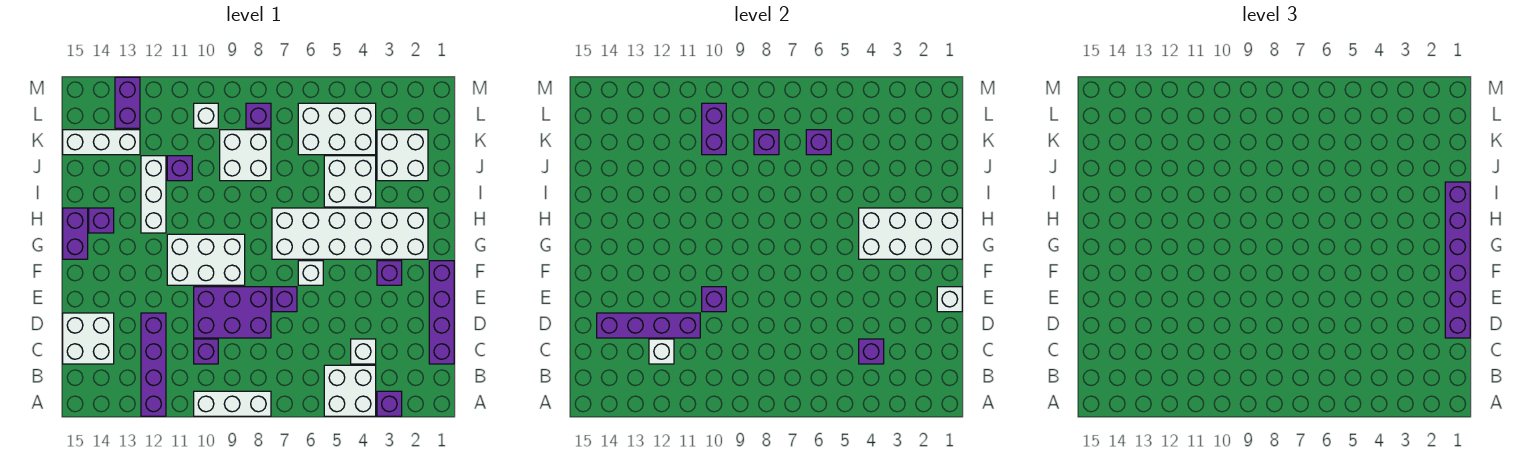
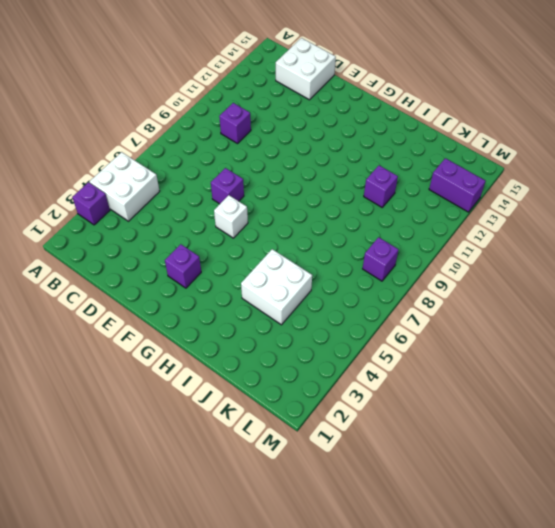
none -> white 1x3 brick [194,391,271,416]
none -> purple 1x4 brick [141,313,166,416]
none -> purple 1x4 brick [429,261,454,364]
none -> white 1x1 brick [351,339,376,364]

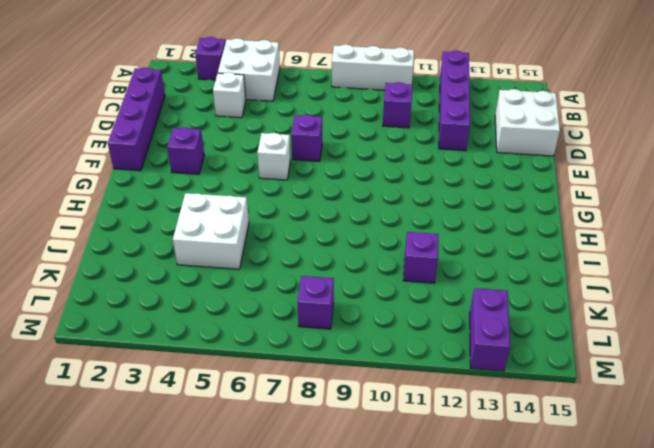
none -> purple 2x3 brick [194,287,271,338]
none -> white 2x3 brick [167,234,245,285]
none -> white 2x6 brick [272,208,428,259]
none -> purple 1x2 brick [63,208,88,259]

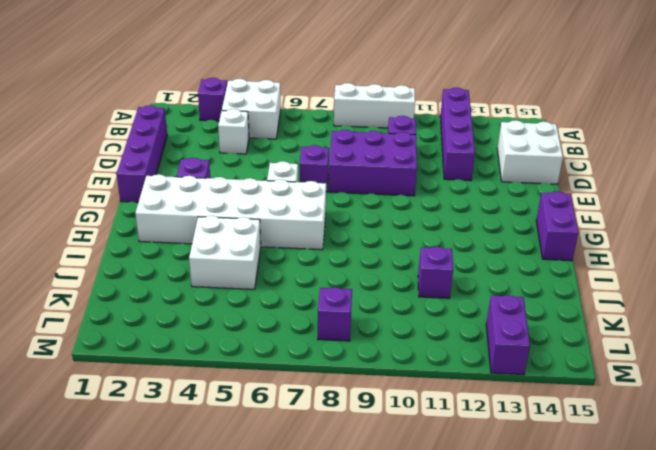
none -> white 2x3 brick [167,234,245,285]
none -> white 1x3 brick [141,156,166,233]
none -> purple 1x1 brick [89,208,114,233]
none -> white 2x2 brick [377,130,428,181]

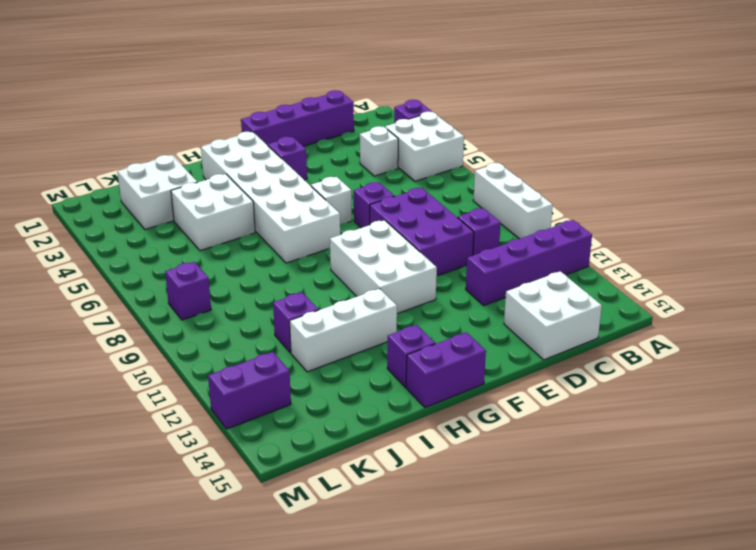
none -> white 2x2 brick [220,130,271,181]
none -> white 2x3 brick [298,103,376,155]
none -> white 1x3 brick [63,130,140,155]
none -> white 1x1 brick [194,103,218,128]

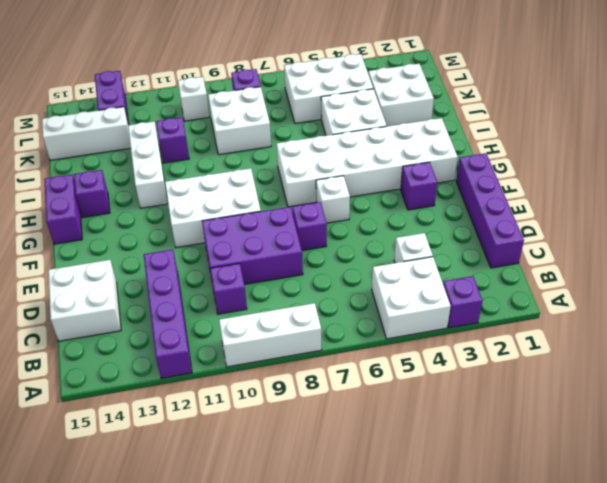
none -> purple 1x1 brick [859,339,884,364]
none -> white 1x1 brick [649,339,674,364]
none -> purple 1x4 brick [597,313,700,338]
none -> white 1x1 brick [937,287,962,312]

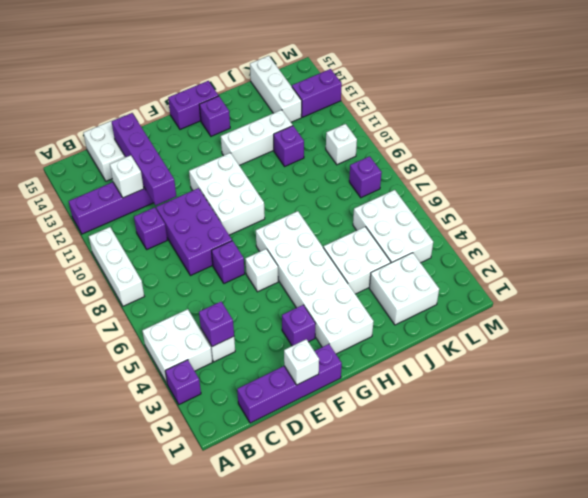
none -> white 2x2 brick [220,130,271,181]
none -> purple 1x1 brick [702,287,726,312]
none -> white 2x4 brick [859,208,962,259]
none -> purple 1x1 brick [806,130,831,155]

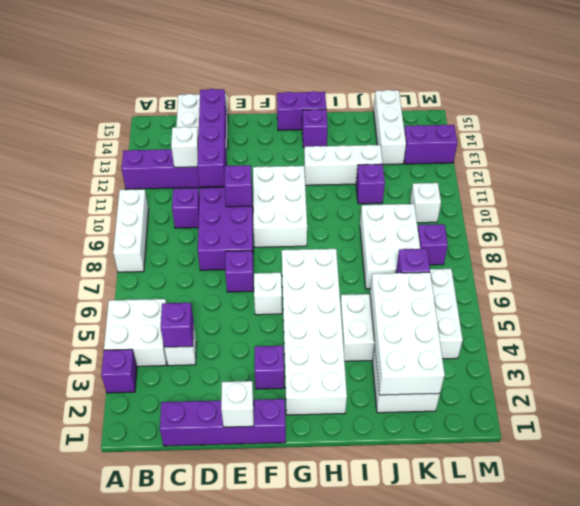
white 2x4 brick [370,272,445,395] -> white 2x4 brick moved to [859,208,962,259]
white 2x3 brick [360,204,420,289] -> white 2x2 brick [220,130,271,181]
none -> purple 1x1 brick [754,130,779,155]
none -> purple 1x2 brick [702,103,726,155]
none -> purple 1x6 brick [1445,182,1470,338]

